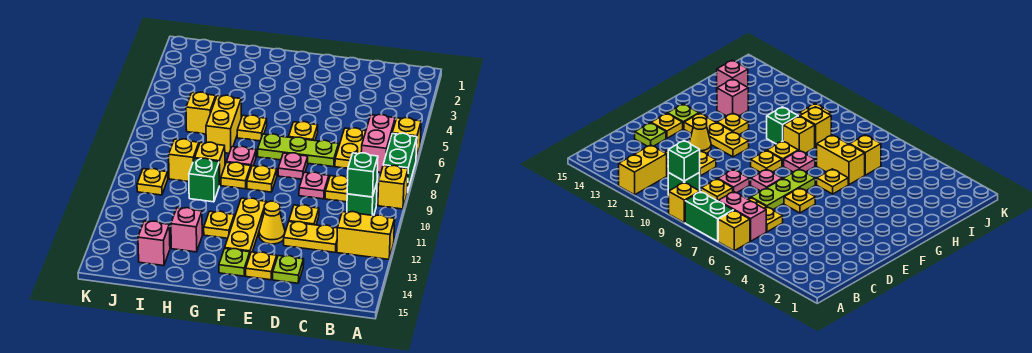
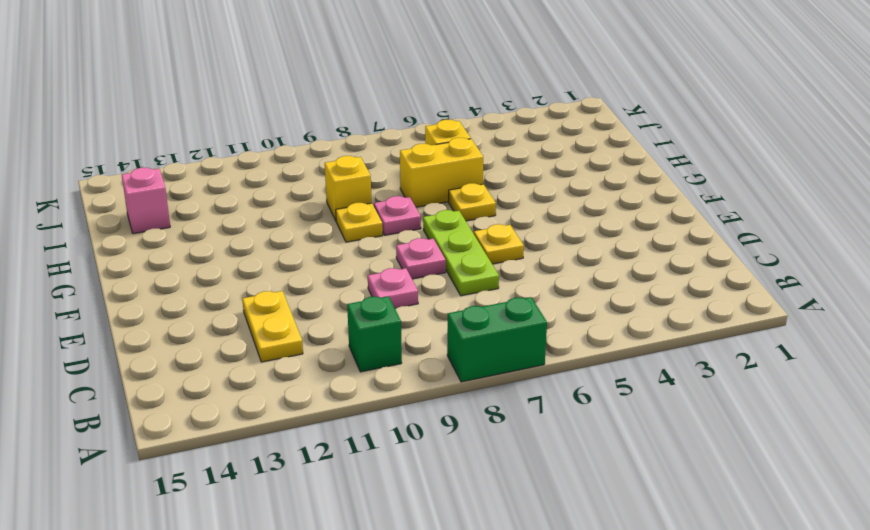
none -> yellow 1x1 brick [392,118,421,159]
none -> yellow 1x1 brick [378,165,408,209]
none -> yellow 1x2 brick [337,212,395,259]
none -> pink 1x2 brick [361,114,395,173]

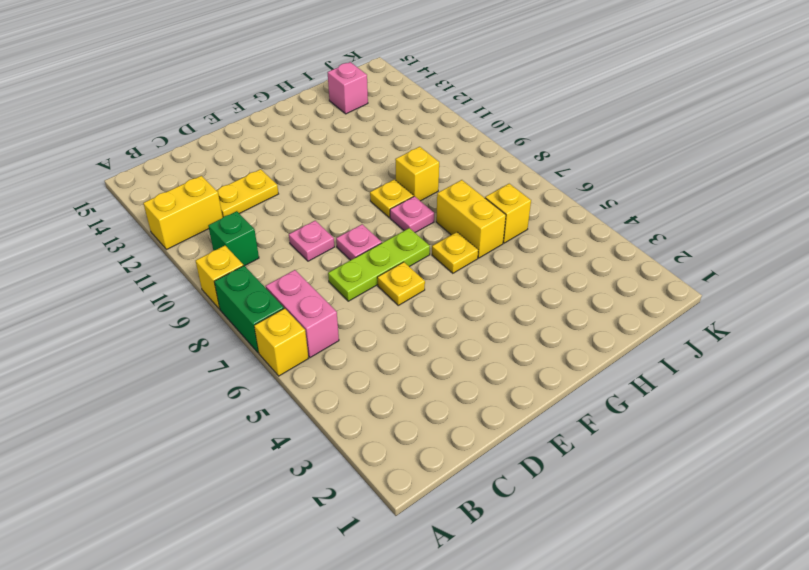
none -> yellow 1x2 plate [335,128,366,168]
none -> yellow 1x1 plate [325,176,348,202]
none -> yellow 1x1 plate [289,205,319,225]
none -> lime 1x1 plate [273,256,304,283]

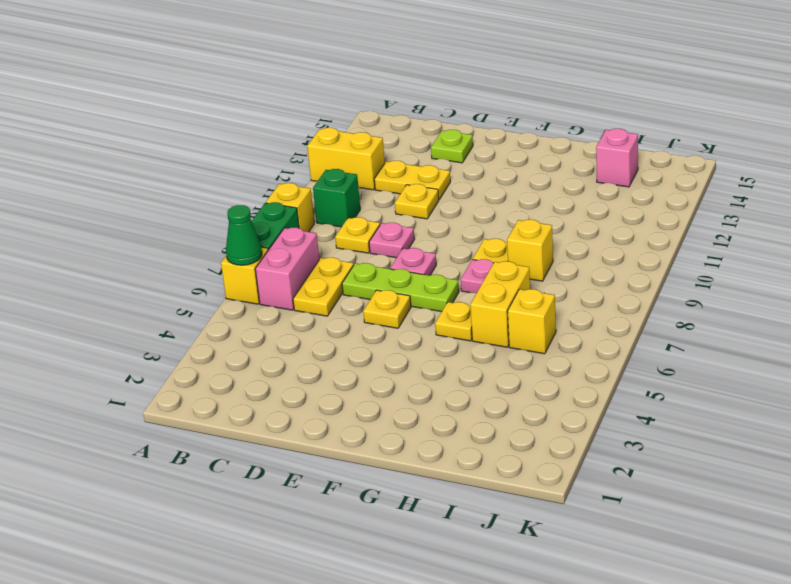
green 1x1 cone [226,205,262,265] -> none
none -> yellow 1x1 cone [259,201,285,244]
none -> yellow 1x1 plate [246,252,277,280]
none -> yellow 1x1 plate [247,166,277,192]
none -> yellow 1x3 plate [225,198,266,254]

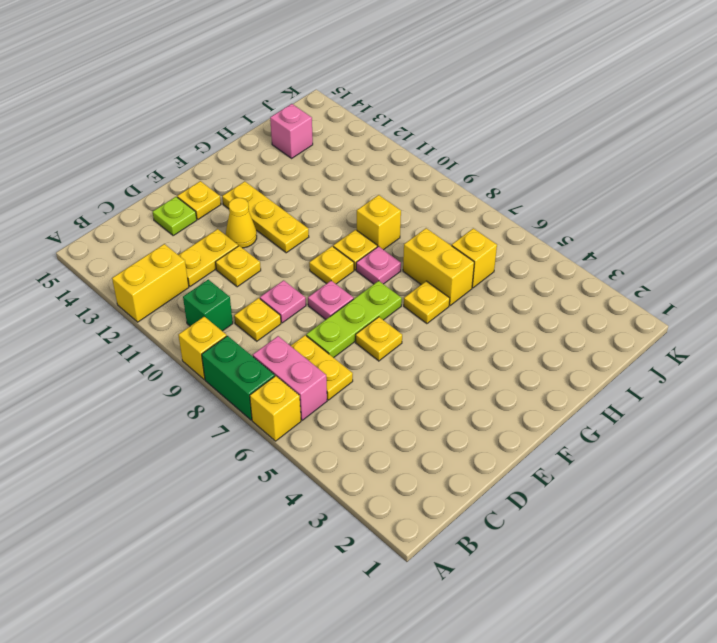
none -> lime 1x1 plate [219,248,250,276]
none -> yellow 1x1 plate [204,211,234,238]
none -> green 1x1 brick [189,158,219,202]
none -> pink 1x1 brick [171,208,202,252]

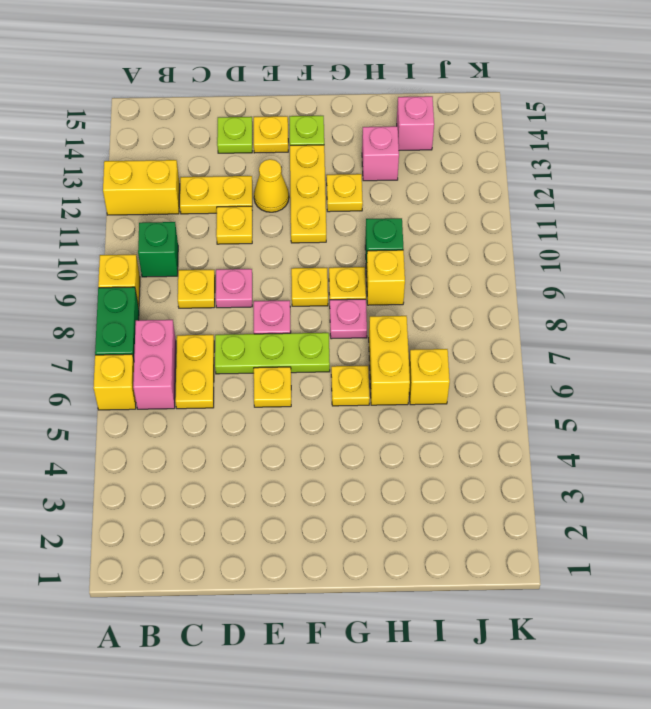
none -> yellow 1x1 brick [169,139,199,182]
none -> yellow 1x1 plate [137,169,168,195]
none -> green 1x1 brick [347,153,378,197]

